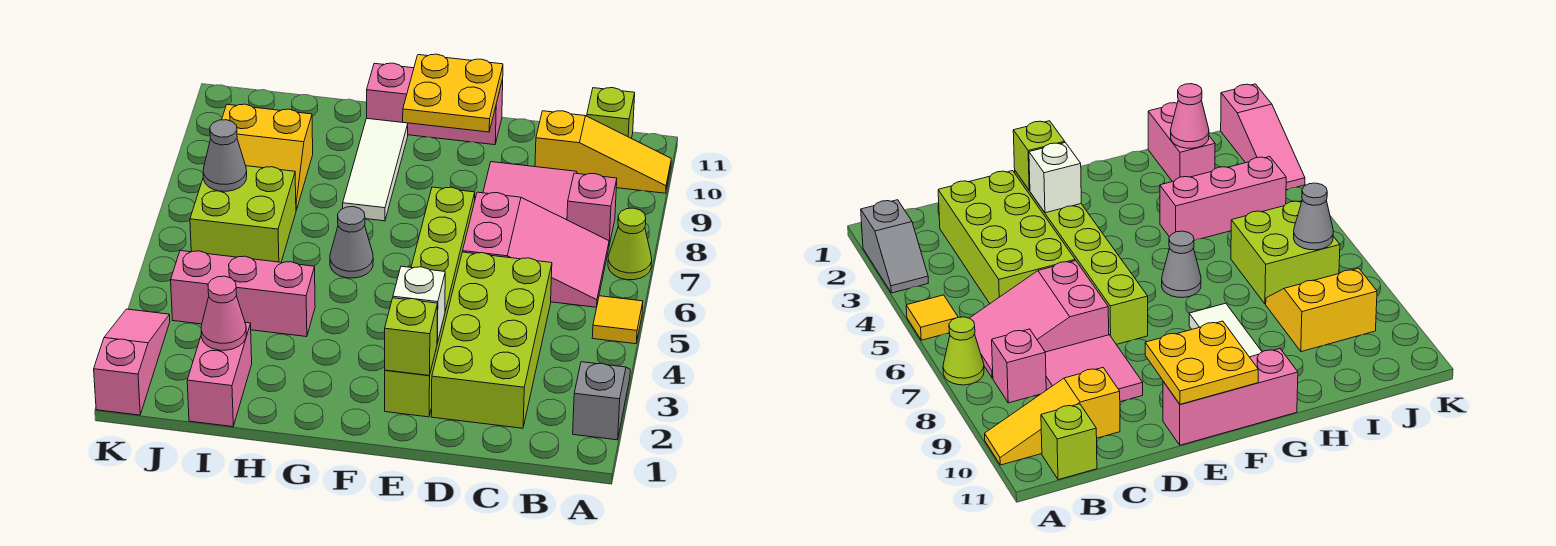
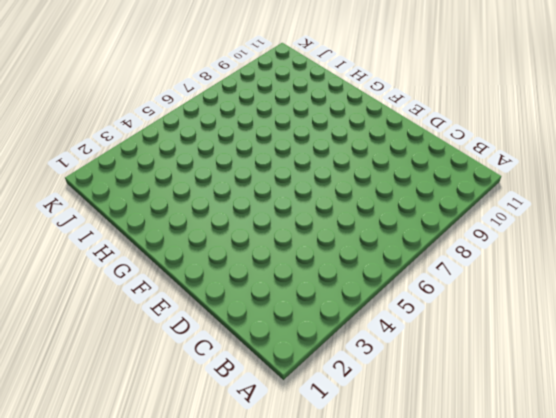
none -> grey 1x2 slope [573,362,630,440]
none -> yellow 1x1 tile [592,296,643,344]
none -> lime 1x1 cone [608,208,652,280]

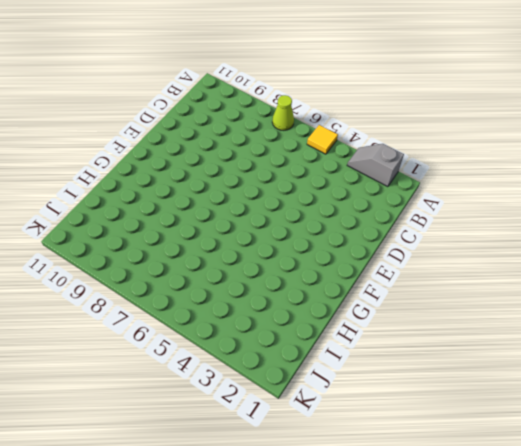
none -> yellow 1x3 slope [535,111,671,193]
none -> pink 2x3 slope [463,192,609,307]
none -> pink 1x1 brick [567,173,617,245]

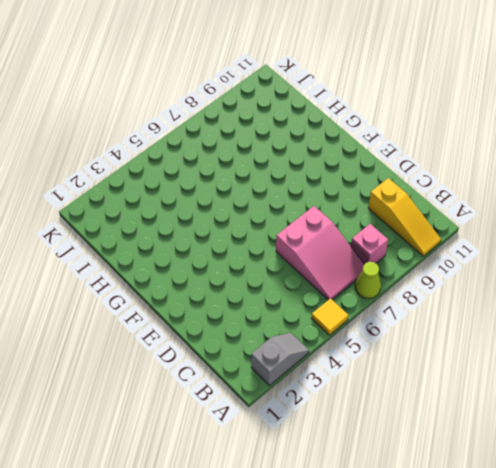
none -> lime 1x1 brick [587,88,635,138]
none -> lime 2x4 brick [431,252,552,428]
none -> pink 2x2 tile [483,162,577,220]

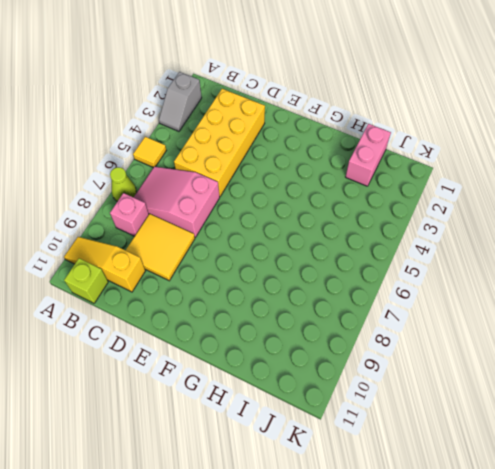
yellow 2x4 brick [174,89,265,196] -> lime 2x4 brick [431,252,552,428]
yellow 2x2 tile [126,214,195,281] -> pink 2x2 tile [483,162,577,220]
none -> lime 1x6 brick [385,187,475,417]
none -> pink 1x3 brick [367,63,503,145]
none -> grey 1x1 cone [330,207,373,278]

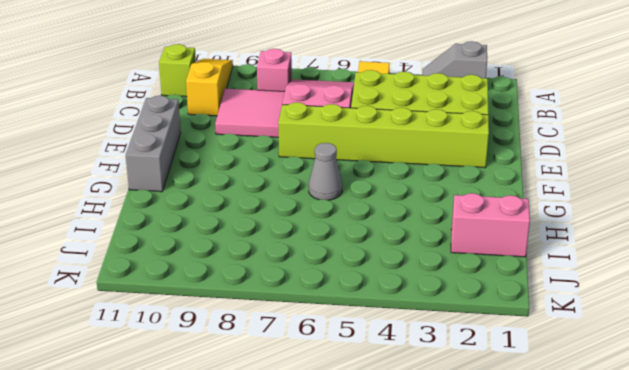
grey 1x3 brick [126,96,181,192] -> pink 1x3 brick [367,63,503,145]
none -> lime 1x1 cone [608,208,652,280]
none -> white 1x3 tile [343,118,408,221]
none -> pink 1x3 brick [171,251,315,337]

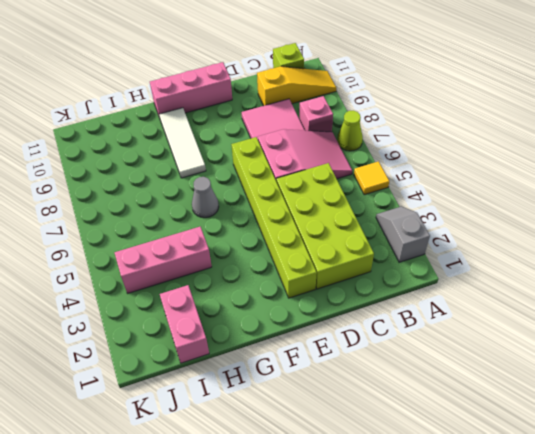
none -> lime 2x2 brick [190,166,296,262]
none -> yellow 2x2 slope [222,104,313,210]
none -> pink 1x3 slope [94,309,170,415]

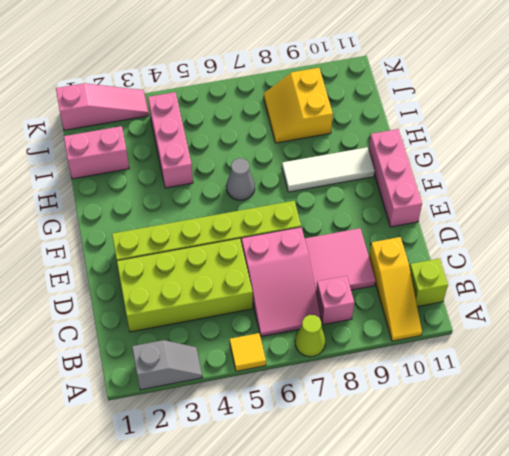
none -> lime 2x2 brick [190,166,296,262]
none -> lime 1x1 brick [385,298,438,376]
none -> white 1x1 brick [393,266,445,343]

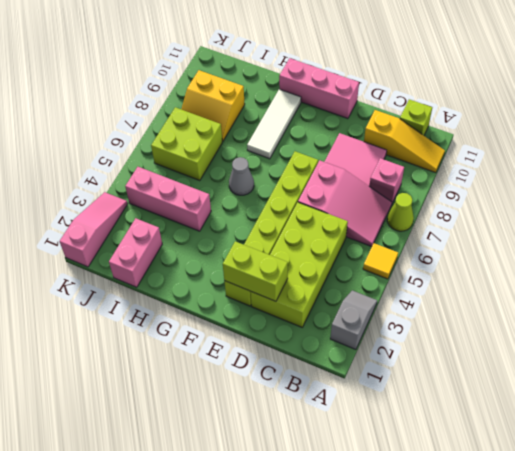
lime 1x2 brick [223,241,288,301] -> lime 1x1 brick [385,298,438,376]
none -> white 1x1 brick [393,266,445,343]
none -> yellow 2x2 plate [403,54,503,132]
none -> pink 1x1 cone [201,276,246,350]

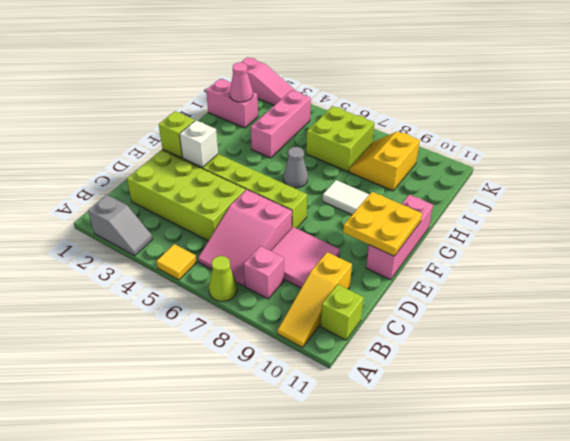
none -> grey 1x1 cone [203,120,247,191]

